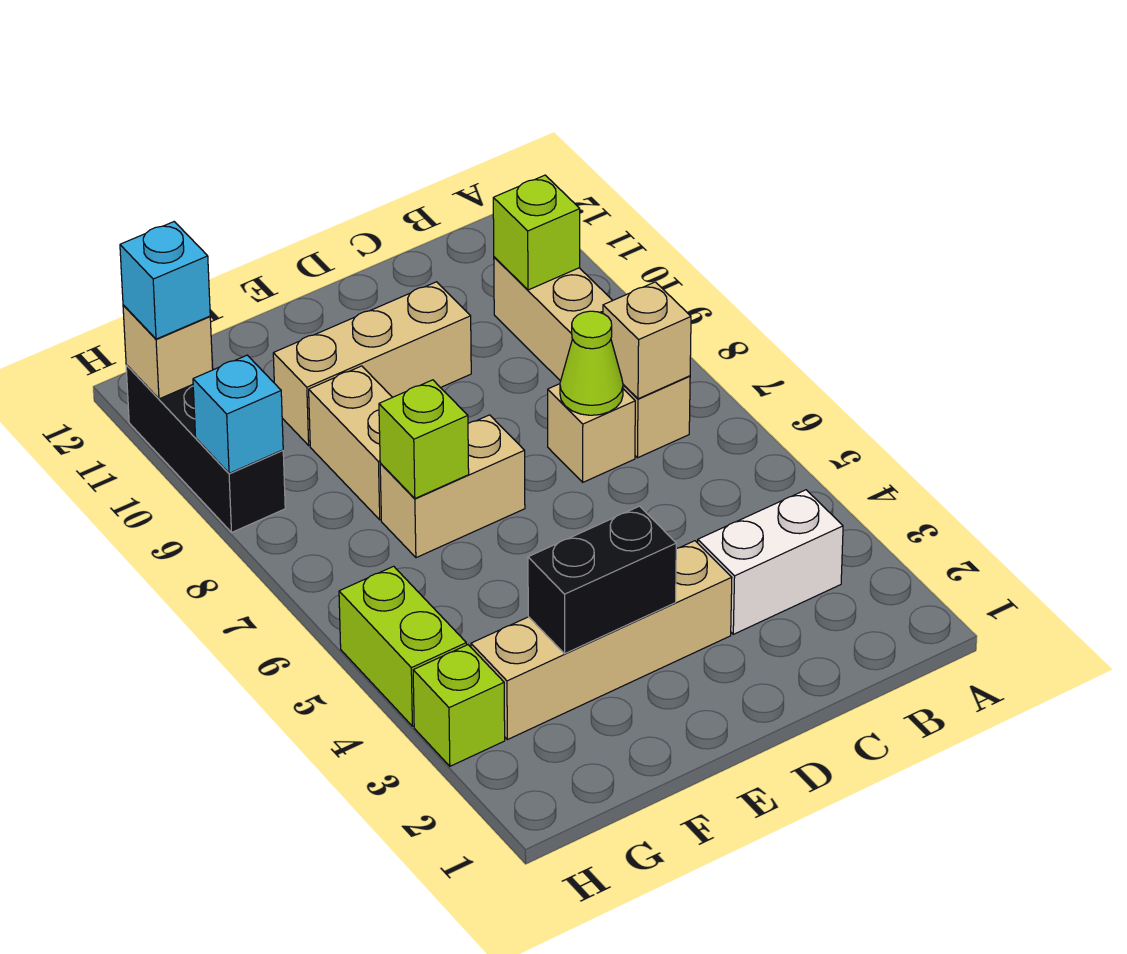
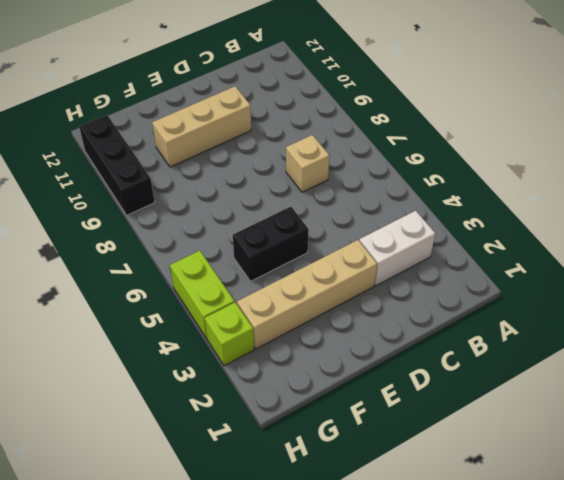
black 1x2 brick [233,207,309,281] -> black 1x2 brick moved to [528,506,676,654]
none -> tan 1x4 brick [494,257,690,458]
none -> tan 1x2 brick [380,415,525,558]
none -> tan 1x2 brick [309,366,392,520]

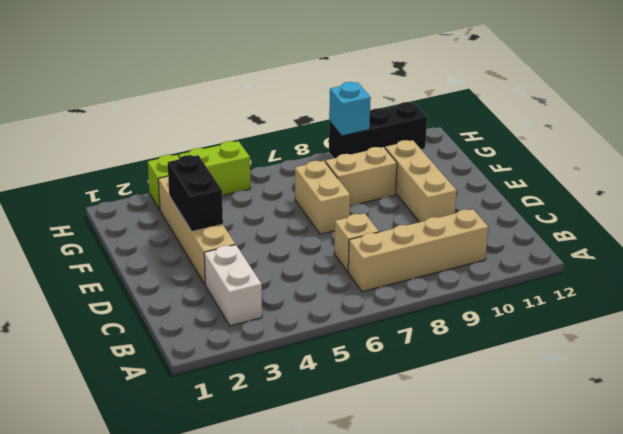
none -> tan 1x1 brick [603,282,691,399]
none -> lime 1x1 brick [493,175,580,290]
none -> lime 1x1 cone [560,311,623,415]

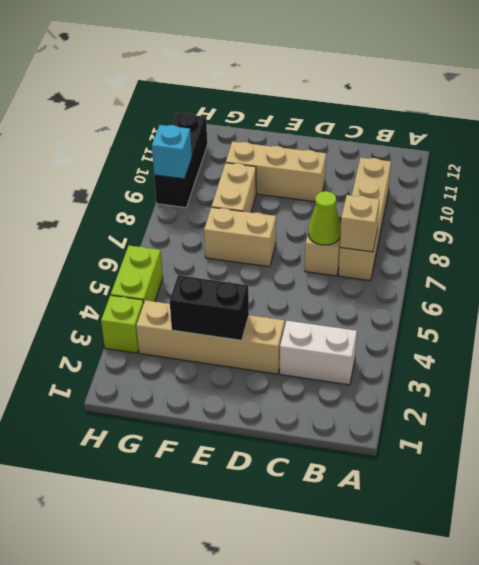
none -> lime 1x1 brick [493,175,580,290]
none -> lime 1x1 brick [379,380,469,498]
none -> tan 1x1 brick [123,305,213,399]

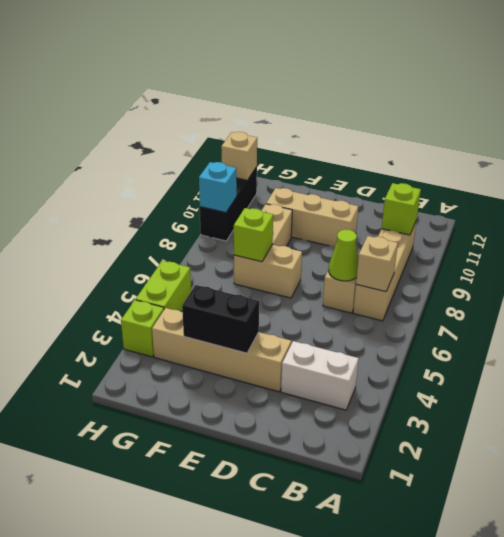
none -> cyan 1x1 brick [120,222,210,339]

